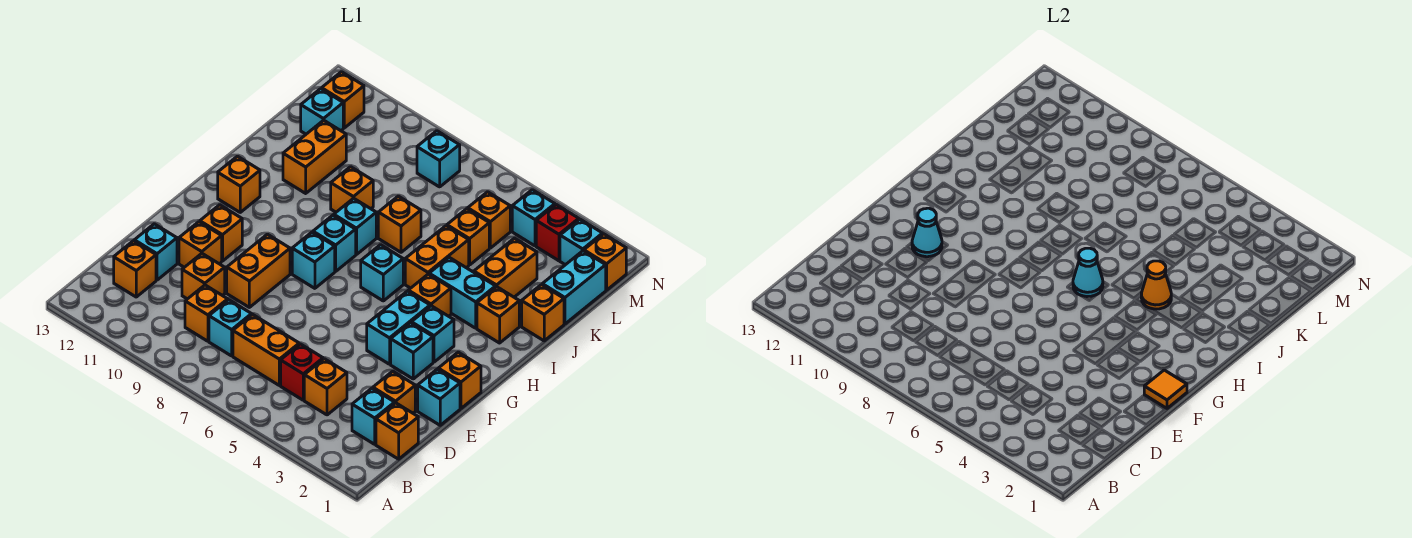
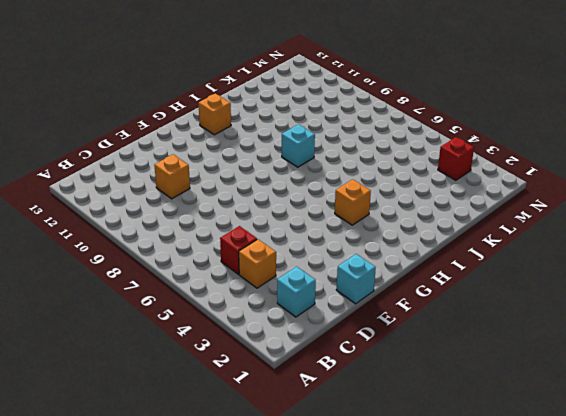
none -> orange 1x1 brick [376,403,418,459]
none -> orange 1x2 brick [233,314,299,385]
none -> cyan 1x1 brick [209,300,252,356]
none -> orange 1x1 brick [185,285,228,341]

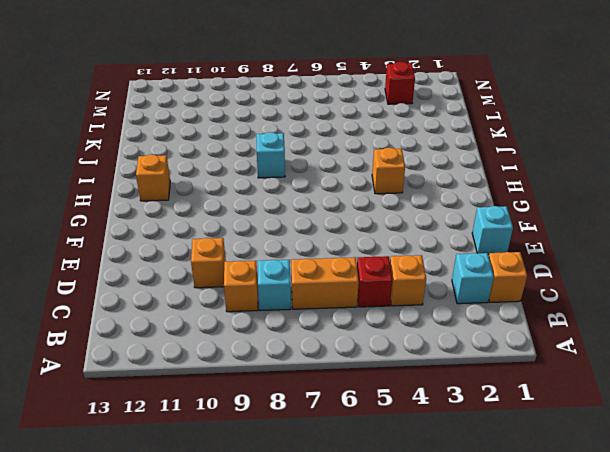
none -> orange 1x1 brick [114,241,156,297]
none -> orange 1x1 brick [373,371,415,413]
none -> cyan 1x1 brick [134,224,177,280]
none -> orange 1x2 brick [227,234,290,307]

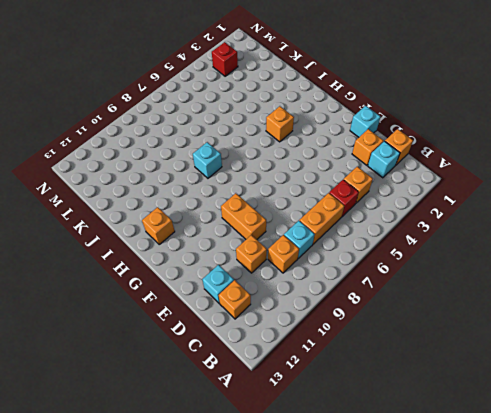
none -> orange 1x1 brick [179,222,222,267]
none -> orange 1x1 brick [438,352,481,408]
none -> cyan 1x1 brick [391,323,433,379]
none -> cyan 1x2 brick [367,291,430,364]

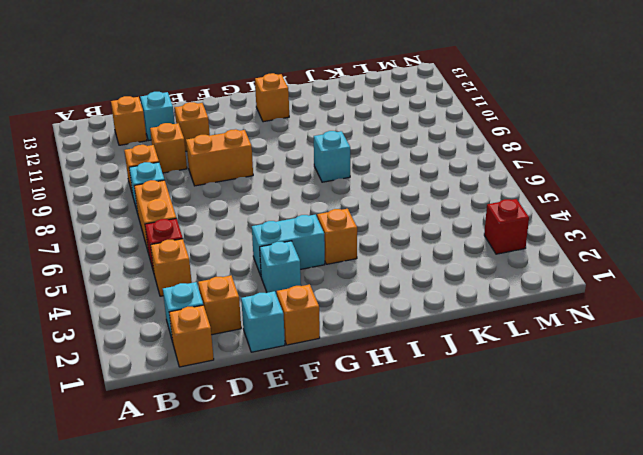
none -> orange 1x1 brick [200,205,242,261]
none -> cyan 1x1 brick [411,306,454,362]
none -> cyan 1x1 brick [292,232,335,288]
none -> cyan 1x1 brick [361,245,403,301]

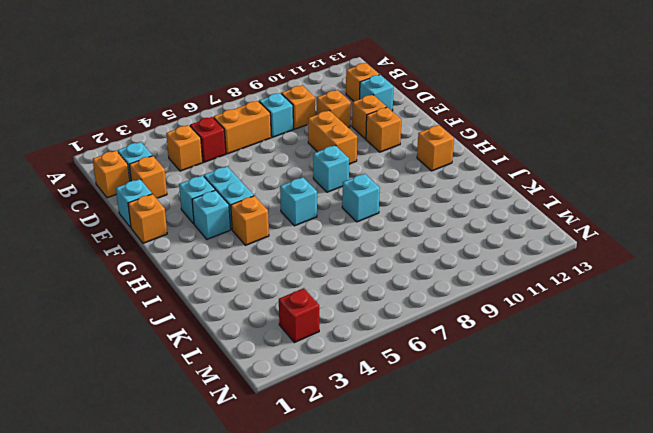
none -> cyan 1x1 brick [313,215,356,271]
none -> orange 1x1 brick [477,287,519,343]
none -> cyan 1x2 brick [429,257,496,328]
none -> orange 1x2 brick [405,226,469,288]

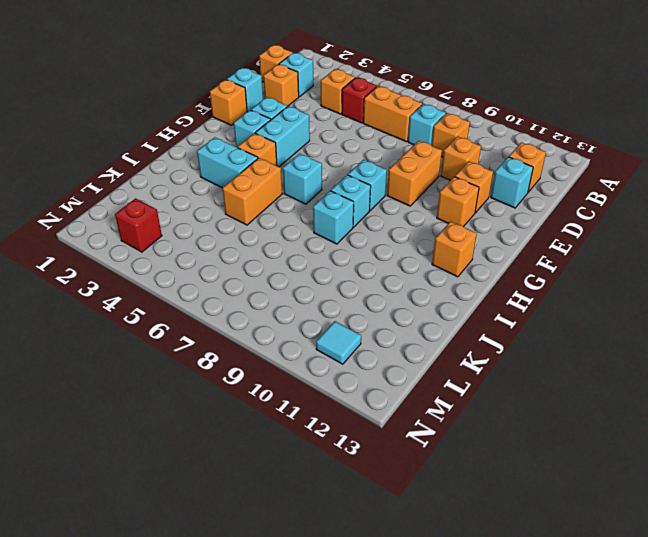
cyan 1x1 tile [316,321,361,364] -> none
none -> orange 1x1 brick [477,287,519,343]
none -> orange 1x1 brick [522,285,564,341]
none -> orange 1x2 brick [474,238,537,297]
none -> orange 1x1 brick [378,196,421,252]

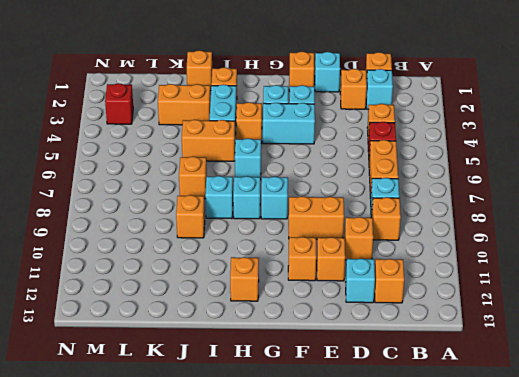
none -> orange 1x2 brick [283,120,346,193]
none -> cyan 1x2 brick [542,251,606,324]
none -> orange 1x1 brick [447,209,489,265]
none -> orange 1x1 brick [468,192,510,248]

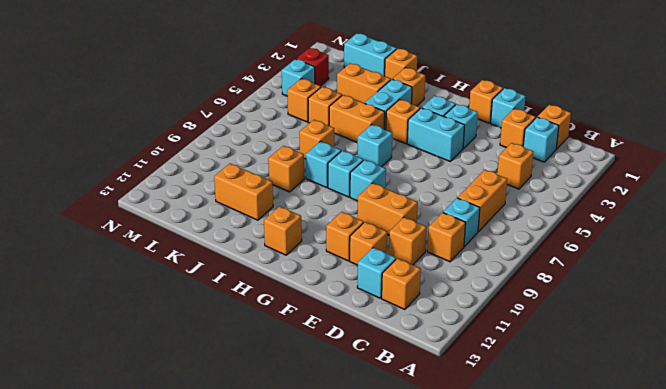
none -> red 1x1 brick [281,344,323,400]
none -> cyan 1x1 brick [301,89,343,134]
none -> orange 1x1 brick [584,234,626,290]
none -> cyan 1x1 brick [560,219,603,265]

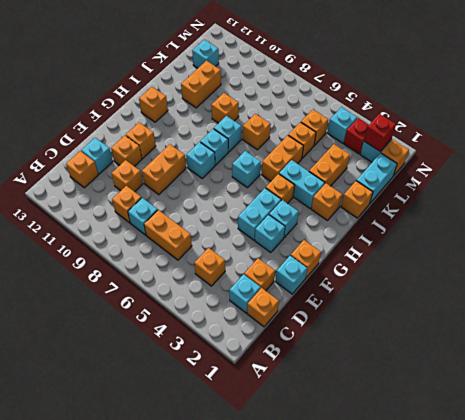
red 1x1 brick [364,114,396,151] -> red 1x1 brick moved to [281,344,323,400]
none -> cyan 1x1 brick [417,131,460,187]
none -> orange 1x1 brick [322,72,364,128]
none -> orange 1x1 tile [1144,370,1187,408]
none -> cyan 1x1 cone [912,208,942,257]

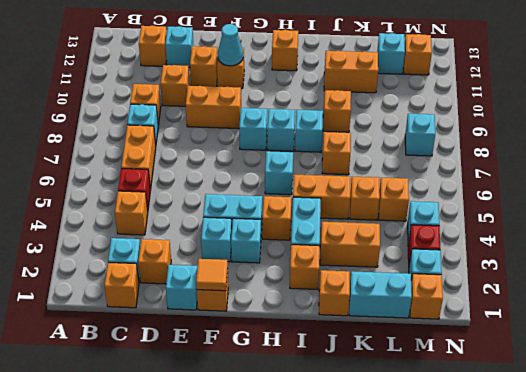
none -> cyan 1x1 cone [1073,248,1103,297]
none -> orange 1x1 cone [1141,261,1171,309]

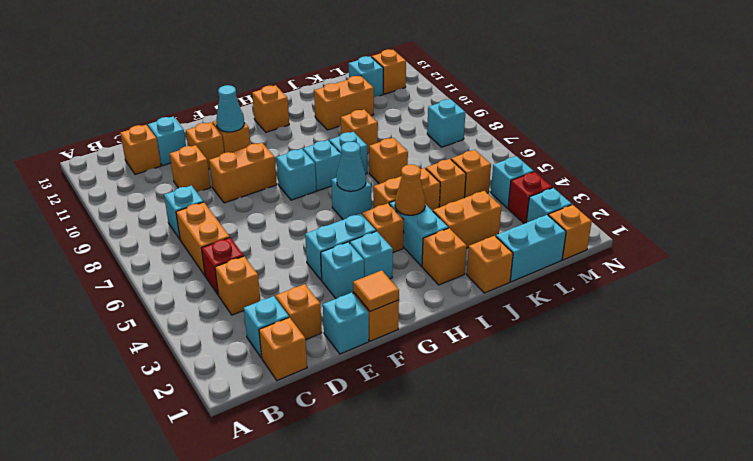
none -> orange 1x1 brick [185,285,228,341]

